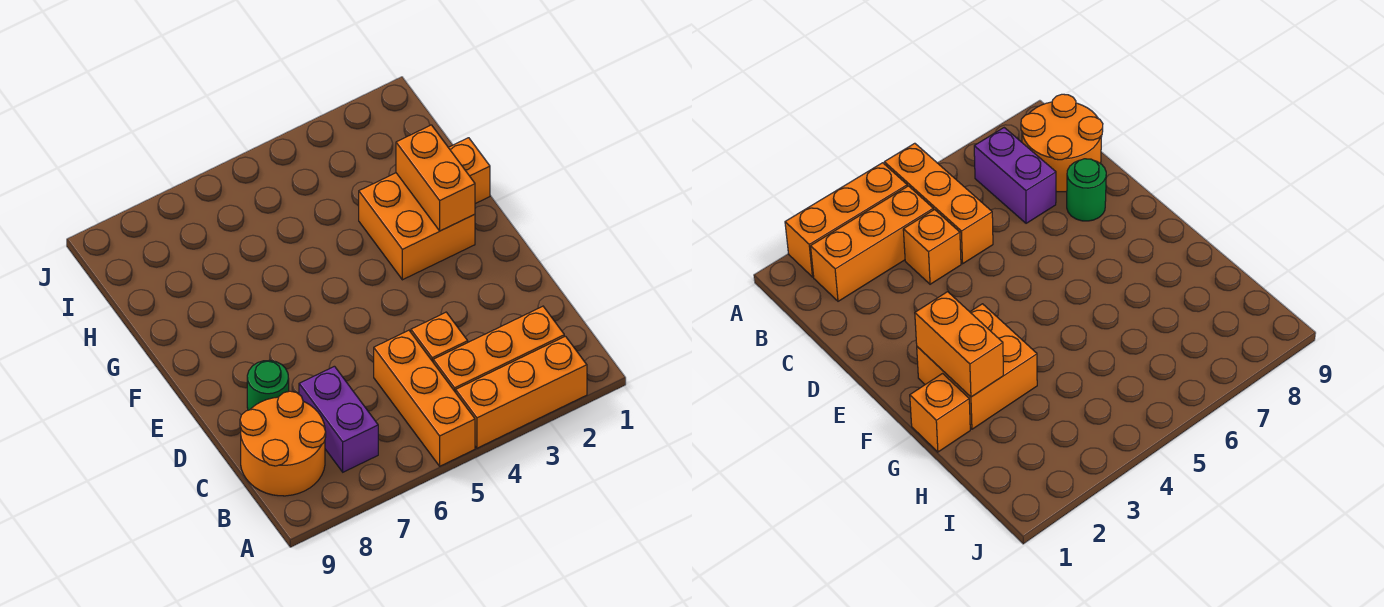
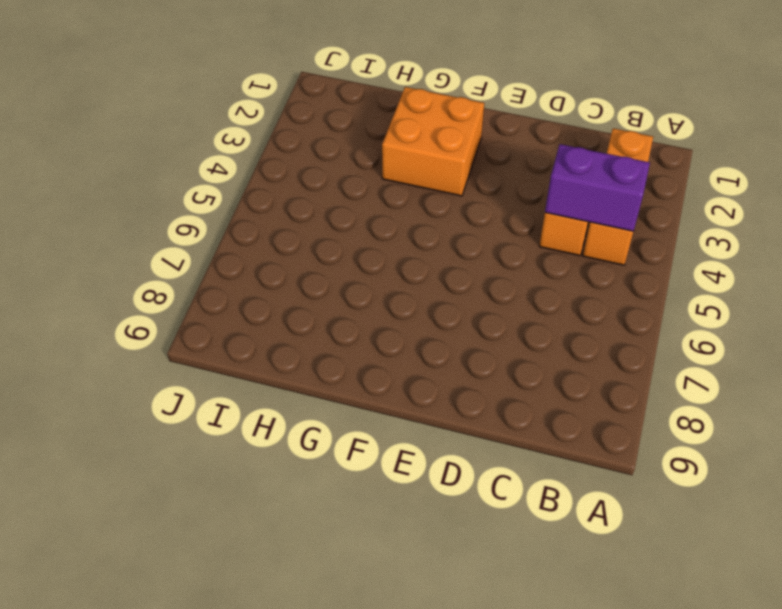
purple 1x2 brick [545,144,650,231] -> purple 1x2 brick moved to [299,366,378,472]
none -> orange 1x3 brick [456,336,587,448]
none -> orange 1x3 brick [374,330,475,466]

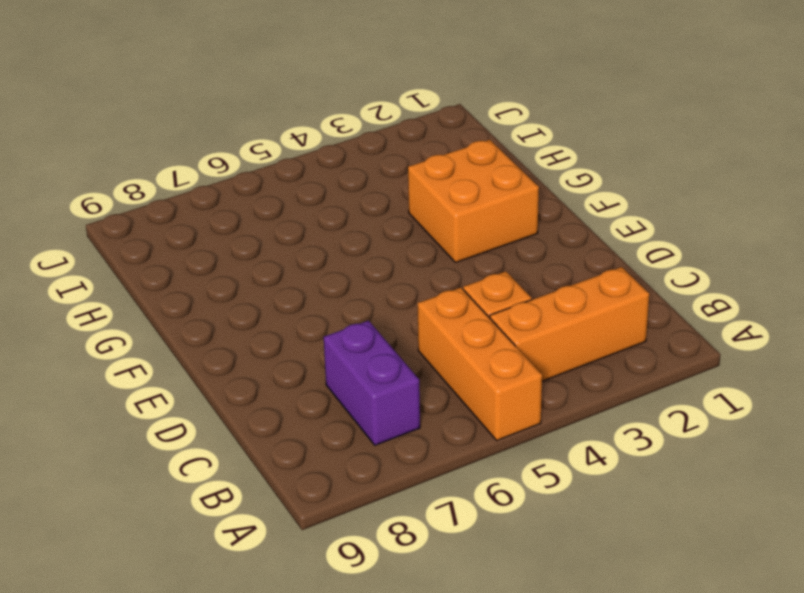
none -> orange 1x3 brick [456,336,587,448]
none -> orange 2x2 round brick [240,391,326,496]

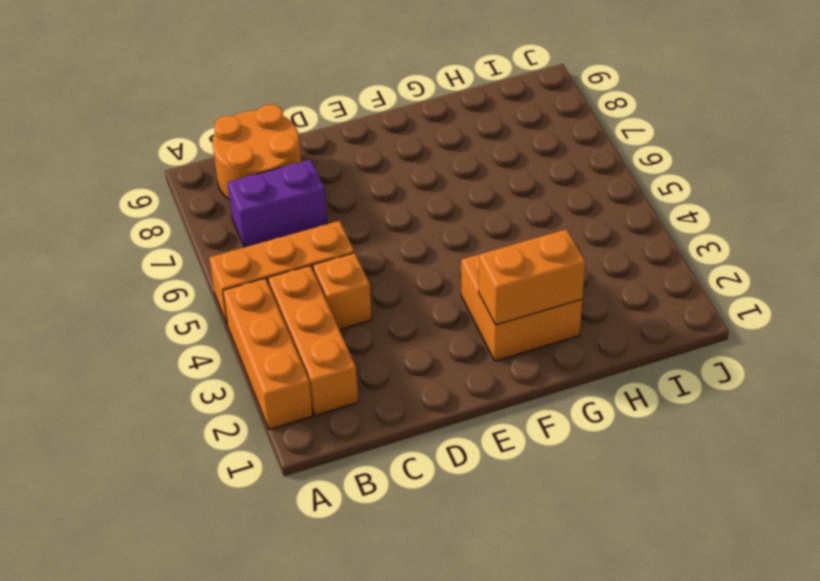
none -> green 1x1 round brick [247,360,289,410]
none -> orange 1x1 brick [448,138,490,204]

